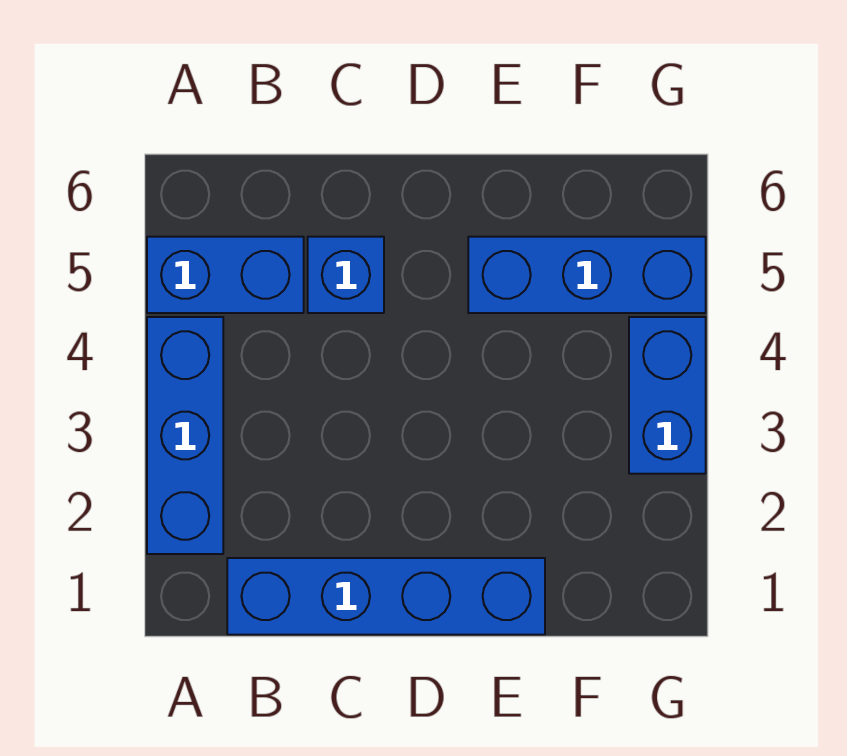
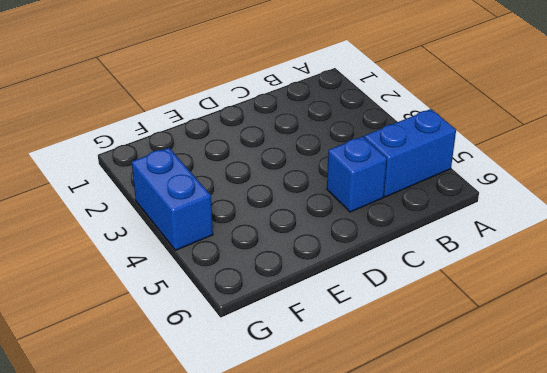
none -> blue 1x3 brick [147,317,223,554]
none -> blue 1x4 brick [227,558,545,635]

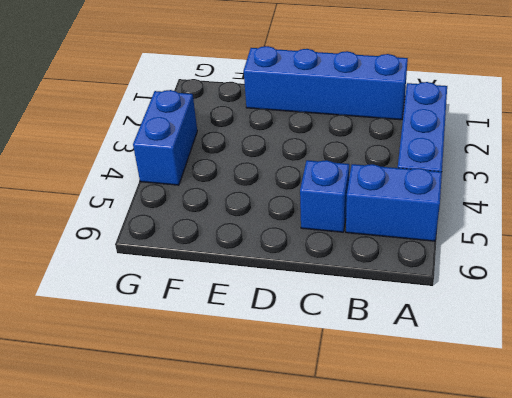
none -> blue 1x3 brick [468,237,706,313]

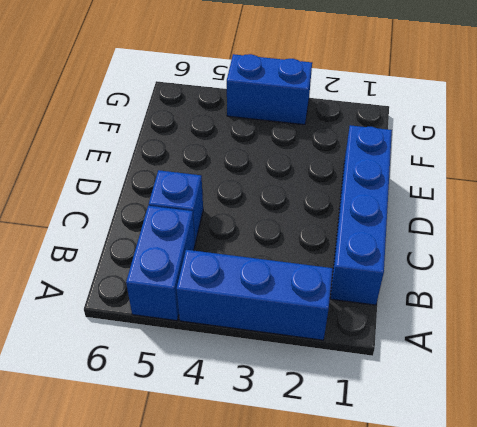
none -> blue 1x3 brick [468,237,706,313]

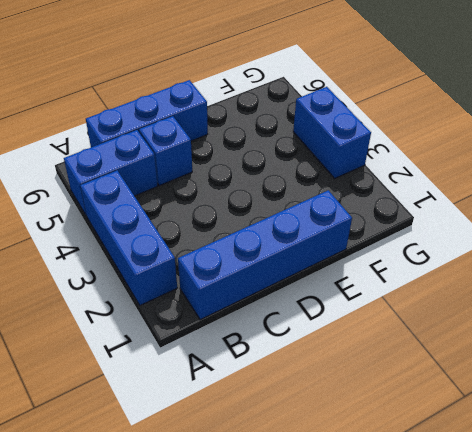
blue 1x3 brick [86,80,208,147] -> blue 1x3 brick moved to [468,237,706,313]

